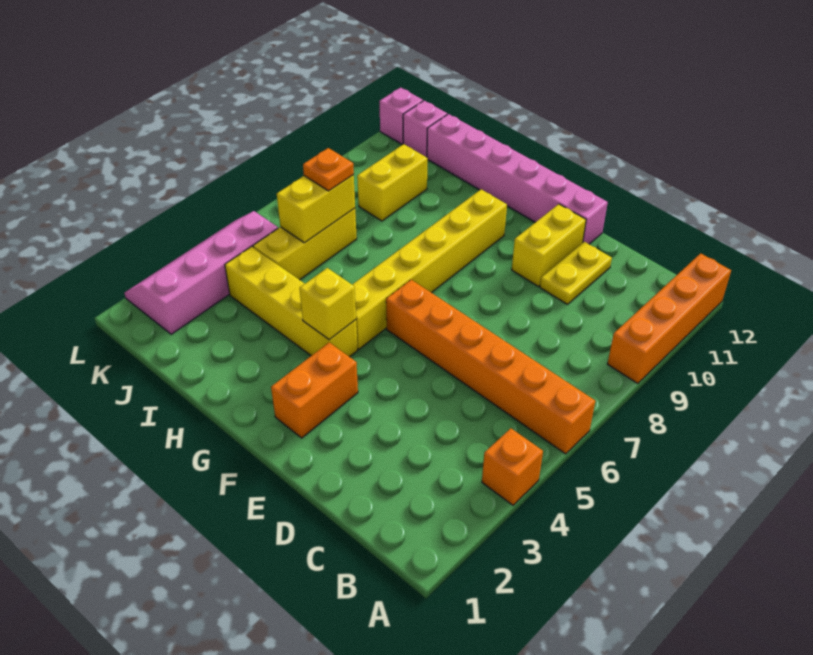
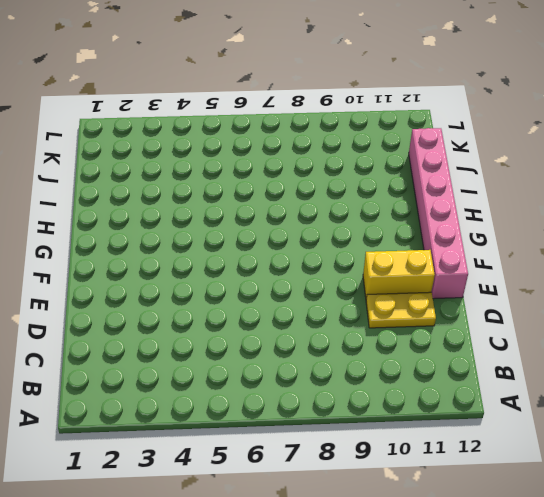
none -> orange 1x1 brick [482,428,543,505]
none -> orange 1x6 brick [386,280,595,454]
none -> orange 1x4 brick [607,253,731,384]

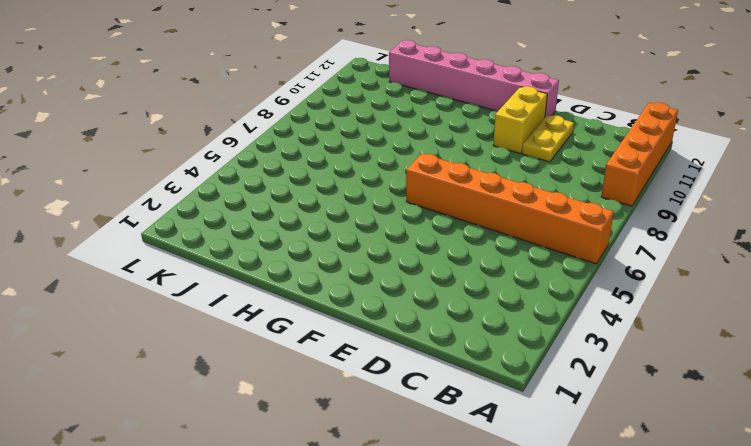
none -> orange 1x1 brick [482,428,543,505]
none -> orange 1x2 brick [271,342,358,438]
none -> yellow 1x4 brick [225,246,358,357]

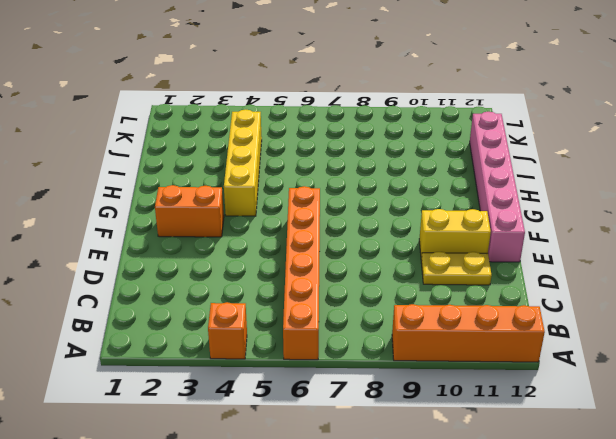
none -> yellow 1x6 brick [352,189,507,349]
none -> yellow 1x3 brick [253,208,357,280]
none -> yellow 1x2 brick [357,144,428,221]

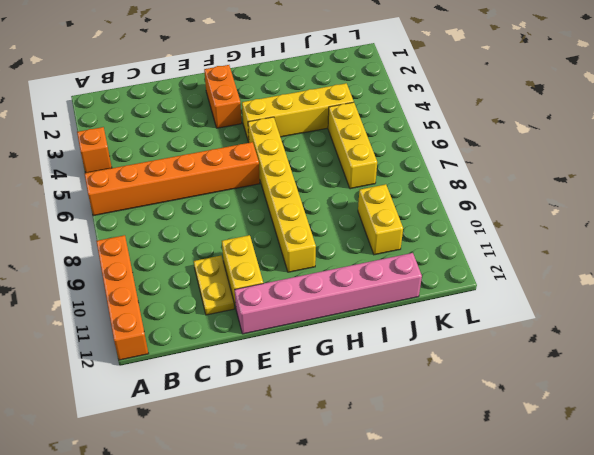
none -> pink 2x4 slope [124,211,278,334]
none -> pink 1x1 brick [403,101,447,157]
none -> pink 1x1 brick [379,88,423,144]

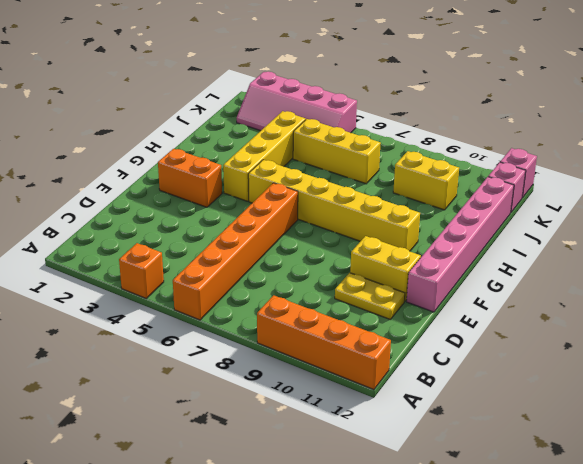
pink 2x4 slope [237,72,357,133] -> pink 2x4 slope turned to [124,211,278,334]
none -> yellow 1x1 brick [300,268,356,340]
none -> yellow 1x2 brick [277,175,355,243]
none -> orange 1x1 plate [303,148,354,191]

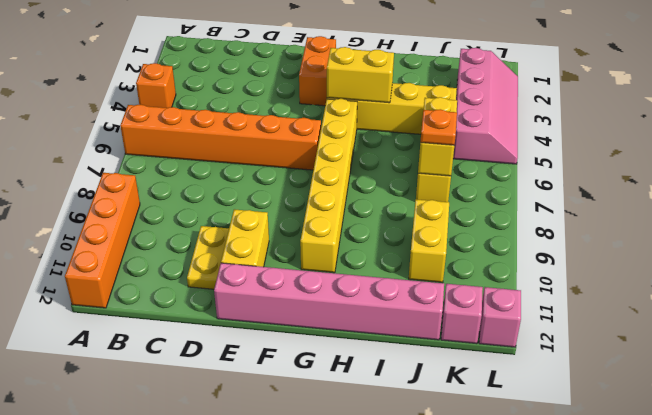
yellow 1x2 brick [327,47,394,103] -> yellow 1x1 brick [300,268,356,340]

